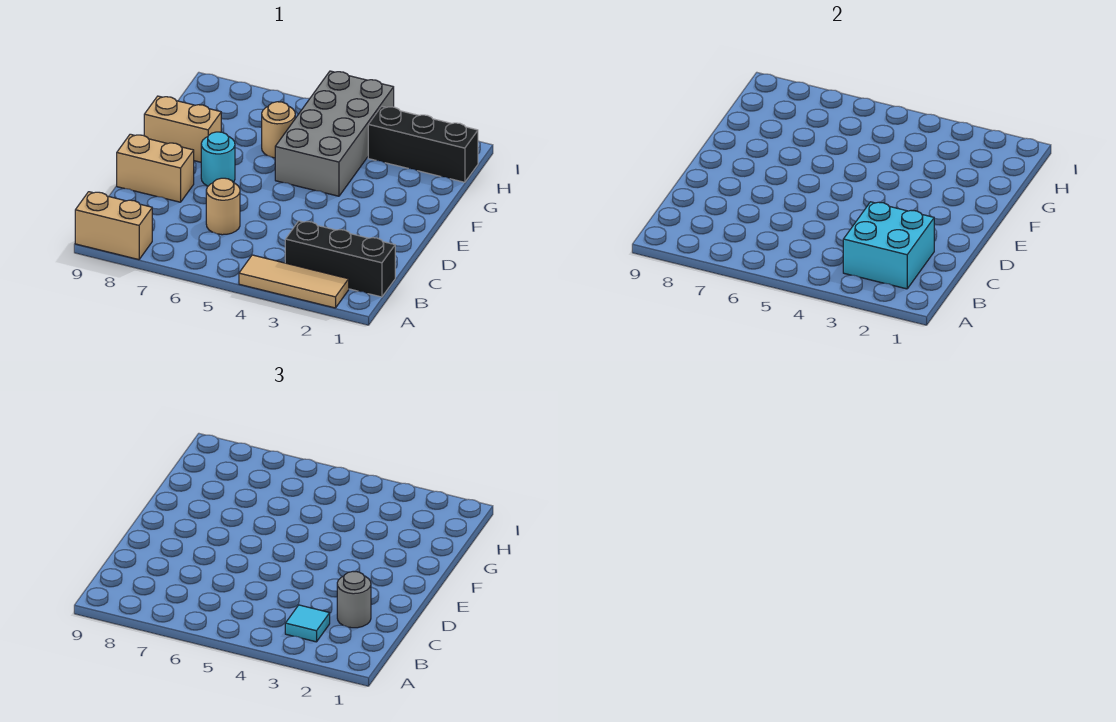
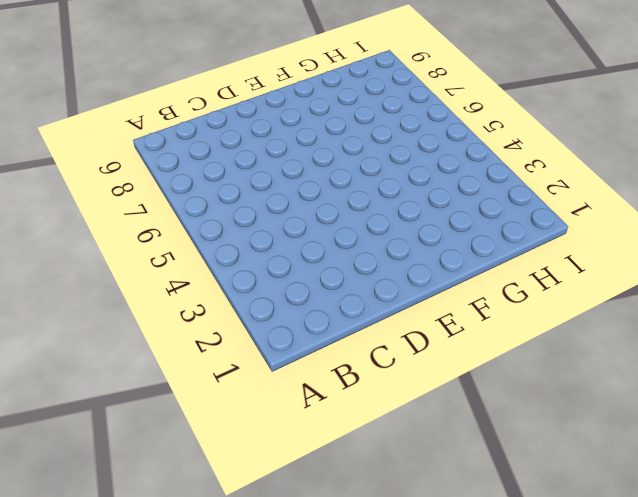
none -> tan 1x3 tile [239,255,349,308]
none -> tan 1x2 brick [75,192,152,260]
none -> black 1x3 brick [285,221,395,297]

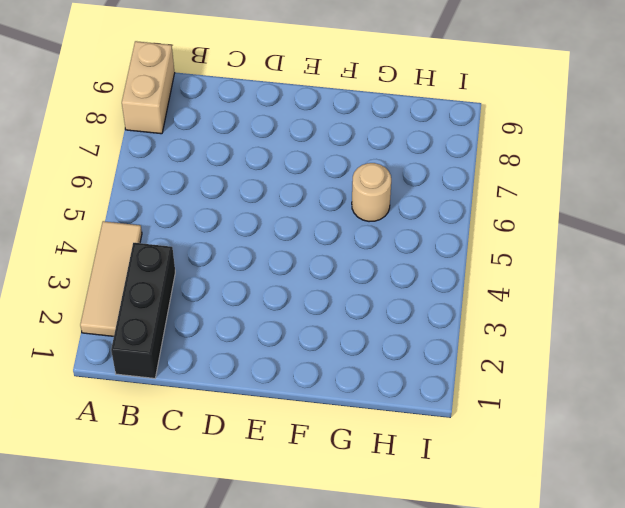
none -> tan 1x1 round brick [206,178,240,235]
none -> tan 1x2 brick [117,134,194,202]
none -> cyan 1x1 round brick [201,132,235,186]

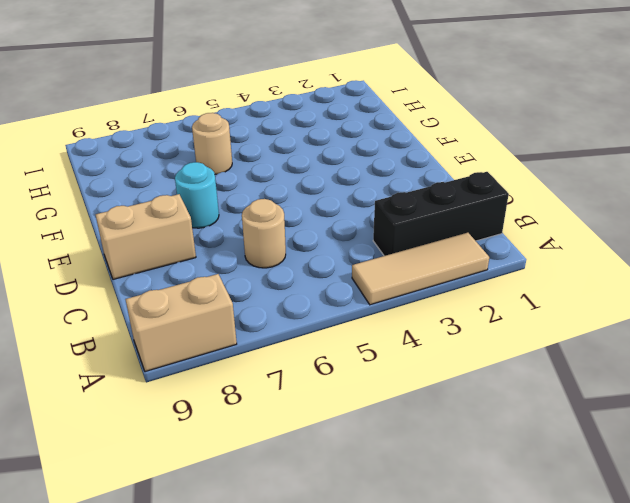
none -> grey 2x4 brick [275,71,394,196]
none -> tan 1x2 brick [144,96,221,162]
none -> black 1x3 brick [368,106,478,182]

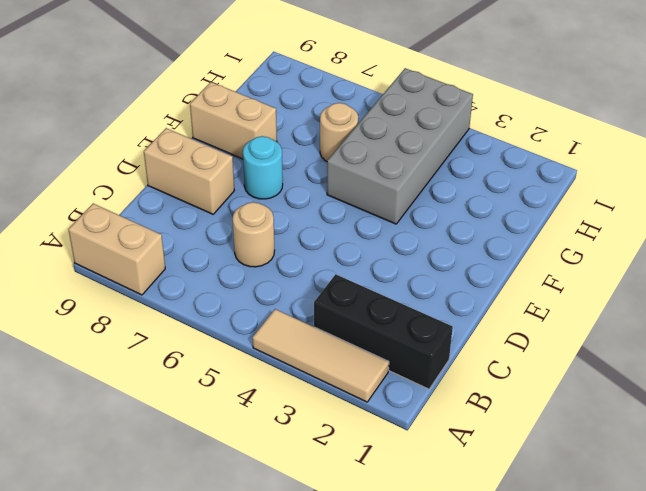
none -> black 1x3 brick [368,106,478,182]
none -> cyan 2x2 brick [843,202,934,289]
none -> cyan 1x1 tile [285,605,330,642]

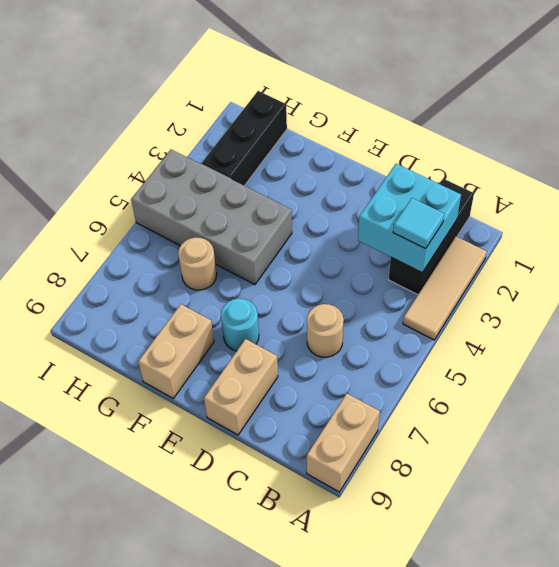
none -> grey 1x1 round brick [337,571,371,628]

